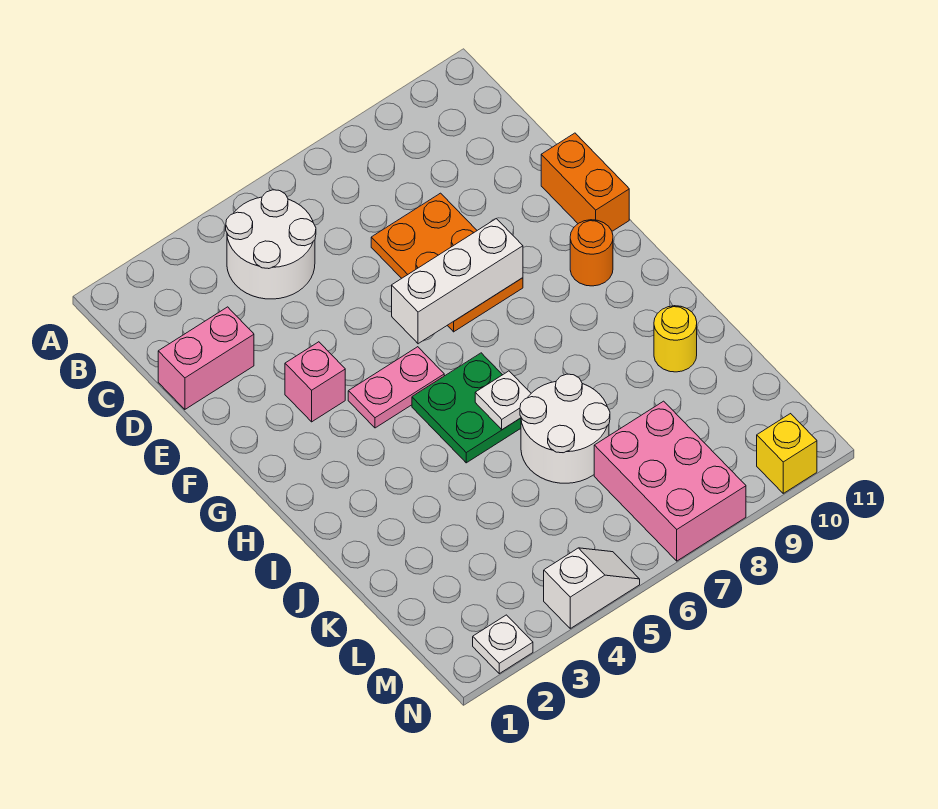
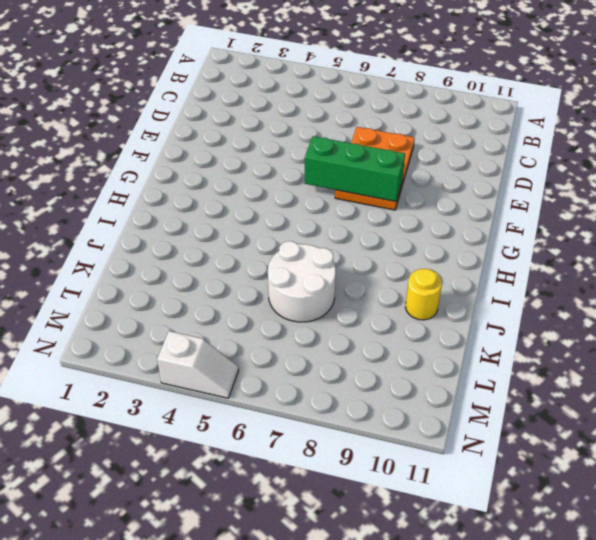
green 1x3 brick [305,136,405,202] -> white 1x3 brick [392,219,523,344]
none -> white 2x2 round brick [226,190,316,299]
none -> pink 1x2 brick [158,307,254,409]
none -> orange 1x2 brick [541,133,629,231]

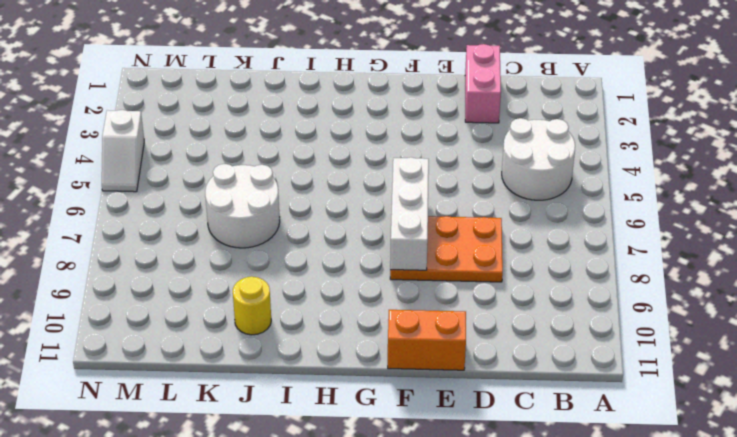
none -> pink 1x1 brick [285,342,345,422]
none -> pink 1x2 plate [348,347,444,428]
none -> orange 1x1 round brick [570,220,613,286]

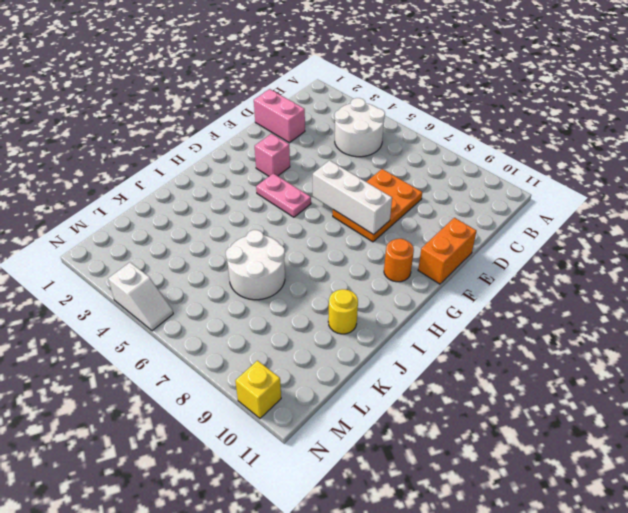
none -> green 2x2 plate [412,353,521,463]
none -> pink 2x3 brick [594,401,746,561]
none -> white 1x1 plate [473,615,533,674]

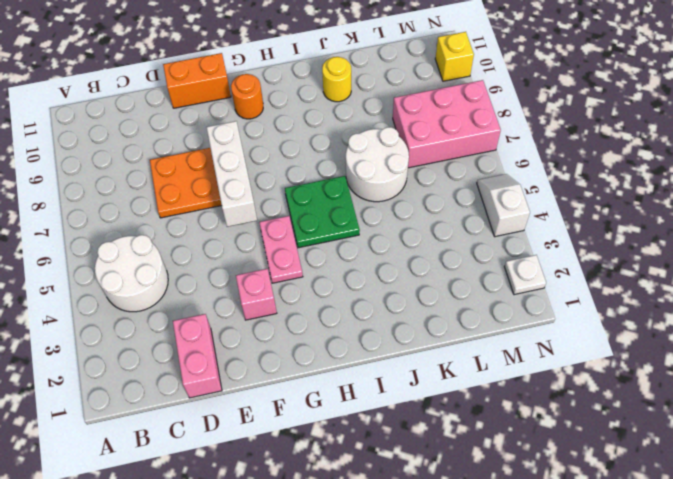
none -> white 1x1 plate [475,371,531,430]

